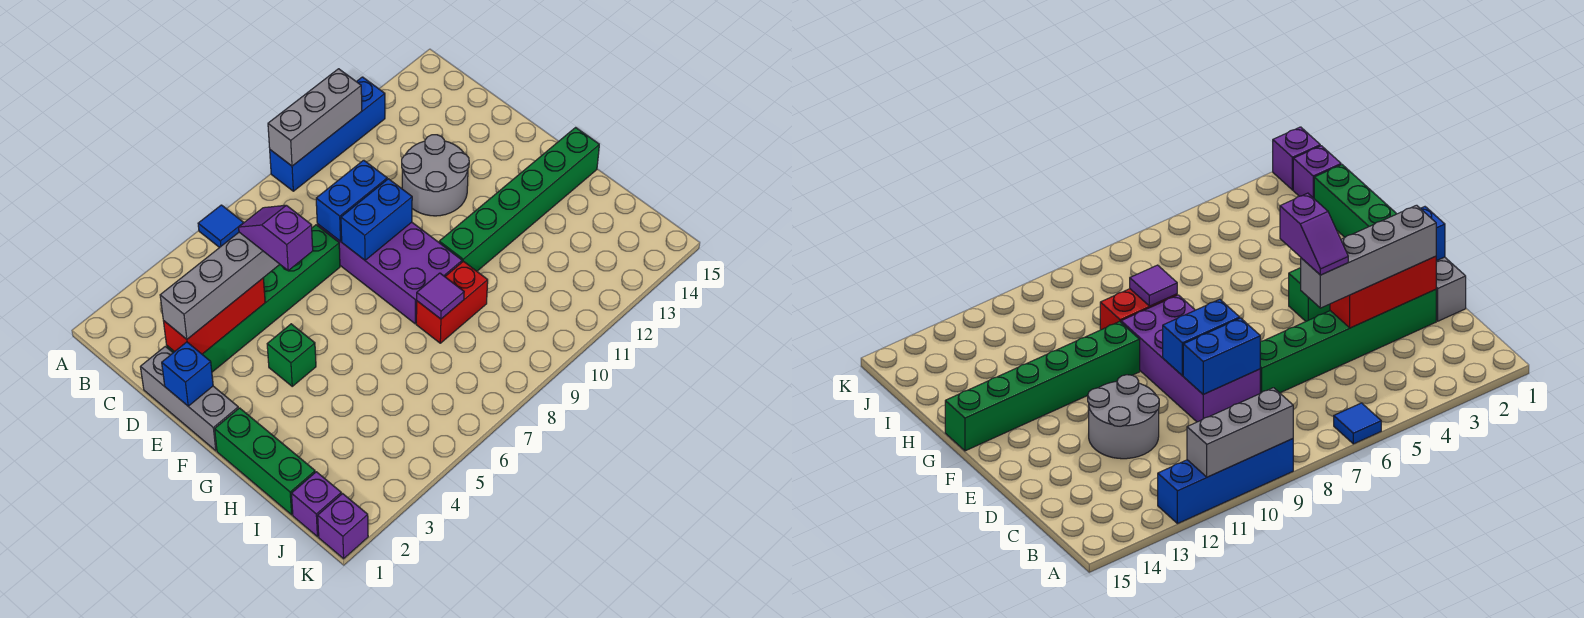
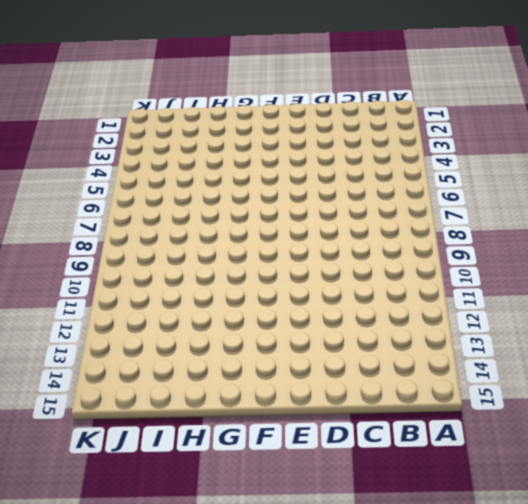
none -> blue 1x1 tile [198,205,244,248]
none -> blue 1x4 brick [270,77,385,191]
none -> grey 1x3 brick [141,346,238,451]

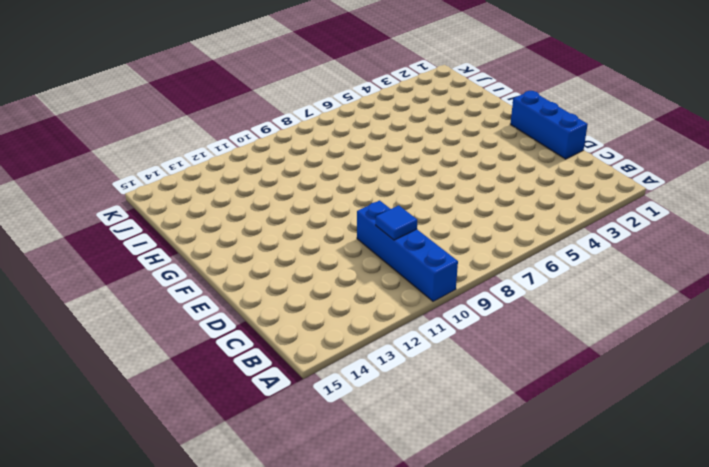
blue 1x4 brick [357,200,458,301] -> blue 1x4 brick turned to [270,77,385,191]
blue 1x1 tile [376,205,417,240] -> blue 1x1 tile moved to [198,205,244,248]
blue 1x3 brick [511,91,588,159] -> grey 1x3 brick [141,346,238,451]
none -> green 1x6 brick [167,225,340,372]
none -> purple 2x4 brick [317,222,462,324]
none -> grey 2x2 round brick [402,135,469,216]

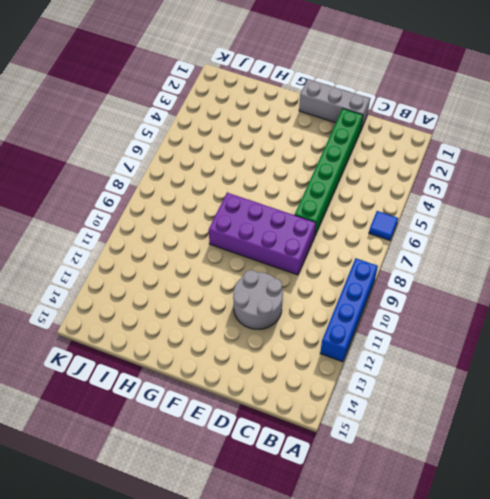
none -> green 1x1 brick [267,324,316,386]
none -> green 1x3 brick [215,408,315,515]
none -> green 1x6 brick [439,128,599,271]

